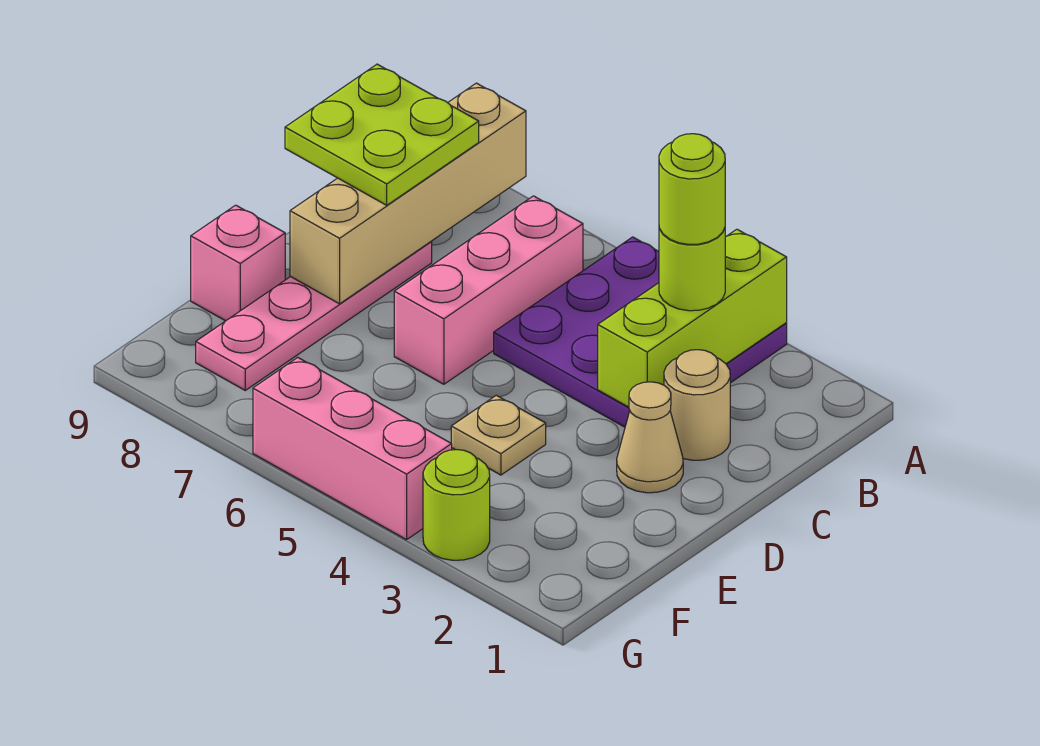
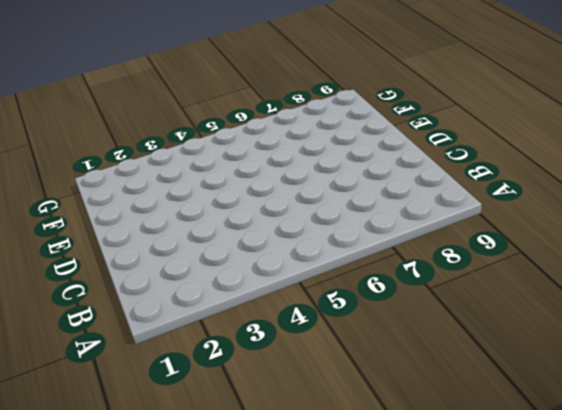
none -> purple 3x3 plate [494,237,787,427]
none -> pink 1x3 brick [394,196,583,384]
none -> tan 1x1 round brick [664,350,730,460]

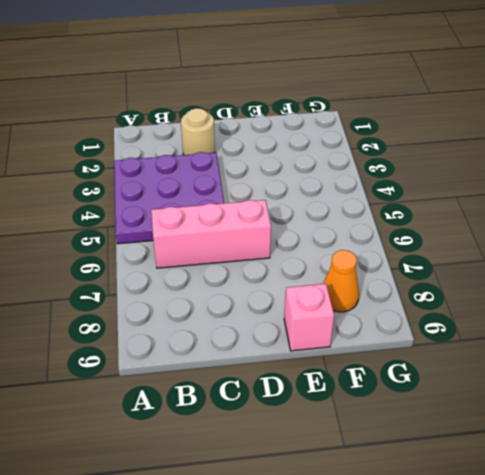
orange 1x1 cone [323,250,359,312] -> pink 1x4 plate [196,242,432,390]
none -> tan 1x1 cone [617,382,683,493]
none -> tan 1x1 plate [451,395,546,475]
none -> lime 1x1 round brick [423,450,490,560]

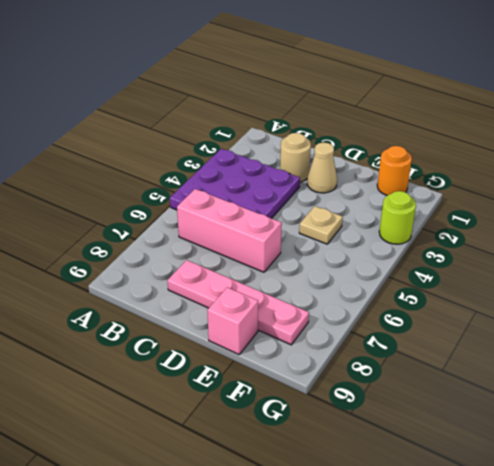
orange 1x1 round brick [377,146,412,195] -> none
none -> pink 1x3 brick [253,357,452,540]
none -> lime 1x3 brick [598,229,787,407]
none -> tan 1x4 brick [290,83,526,304]

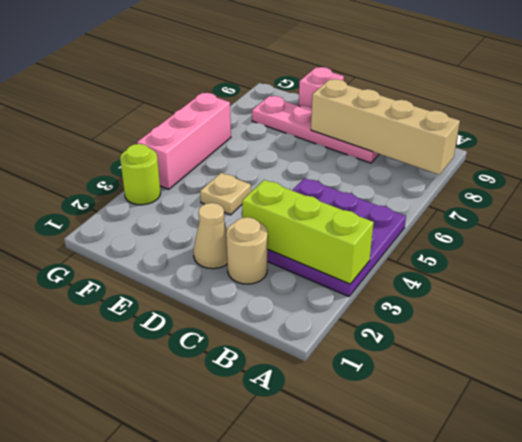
none -> pink 1x3 brick [394,196,583,384]
none -> lime 1x1 round brick [659,228,725,311]
none -> lime 2x2 plate [285,64,479,205]

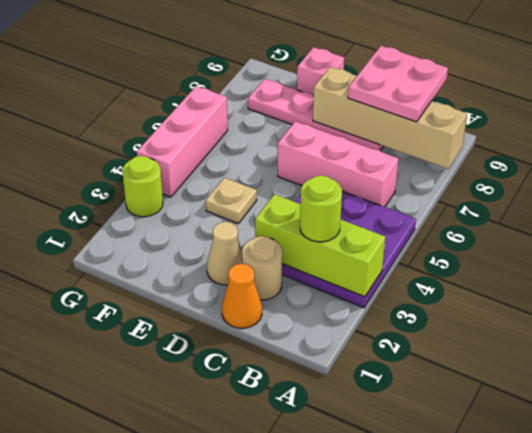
pink 2x2 plate [348,46,448,122] -> lime 2x2 plate [285,64,479,205]
orange 1x1 cone [222,264,262,328] -> none
none -> lime 1x1 round brick [659,134,725,244]

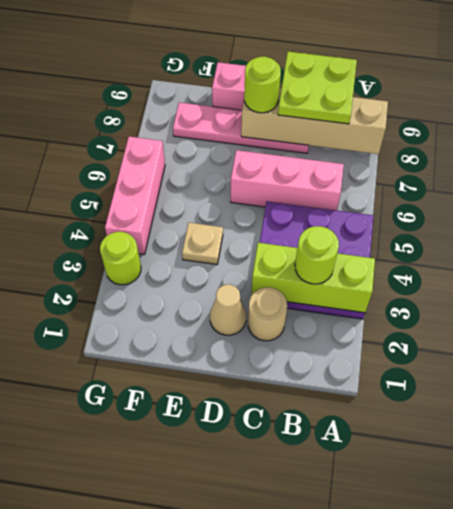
lime 1x1 round brick [244,56,281,113] -> lime 1x1 round brick moved to [659,134,725,244]

